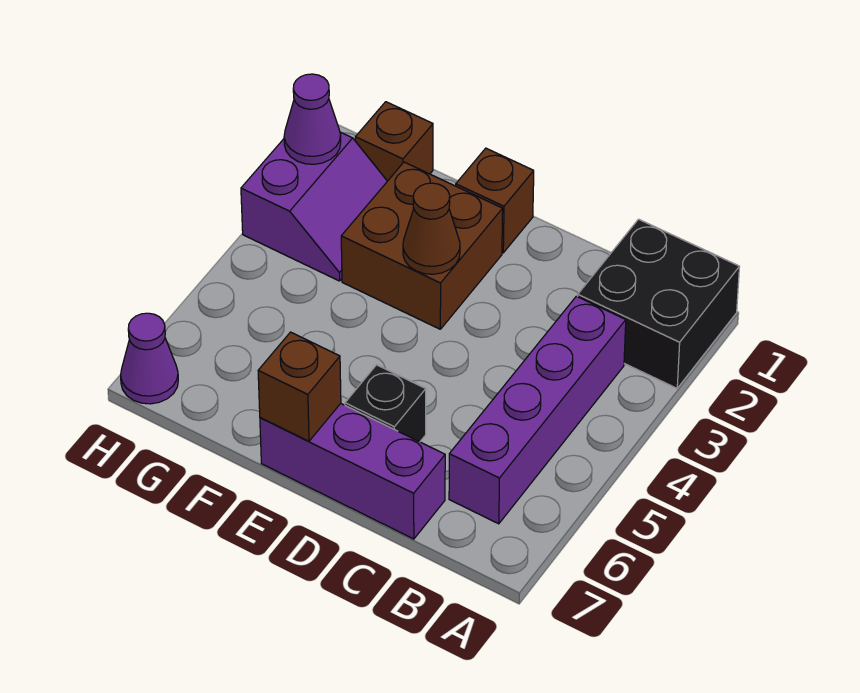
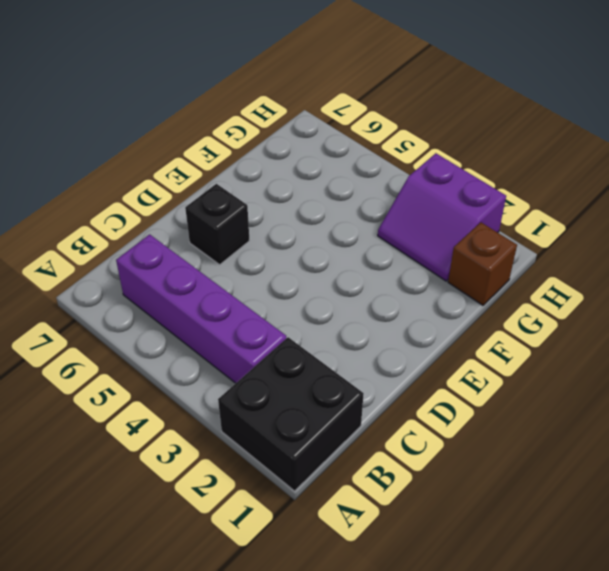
none -> purple 1x3 brick [260,404,445,539]
none -> brown 1x1 brick [456,148,534,253]
none -> brown 2x2 brick [341,162,503,329]

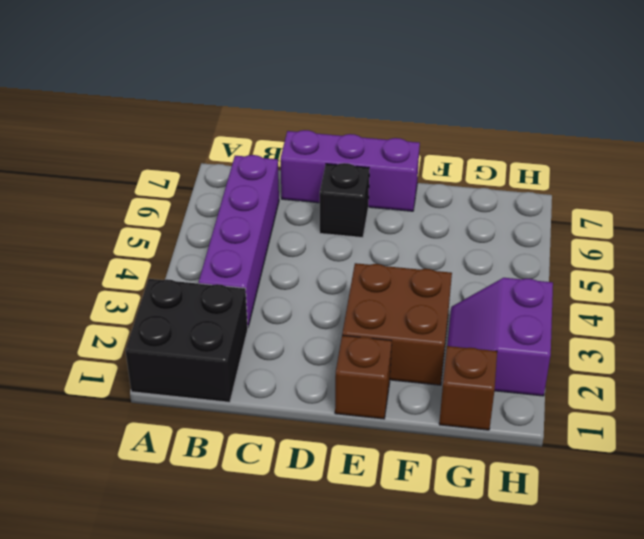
none -> purple 1x1 cone [121,313,178,404]
none -> brown 1x1 cone [403,183,460,274]
none -> brown 1x1 brick [258,332,341,441]

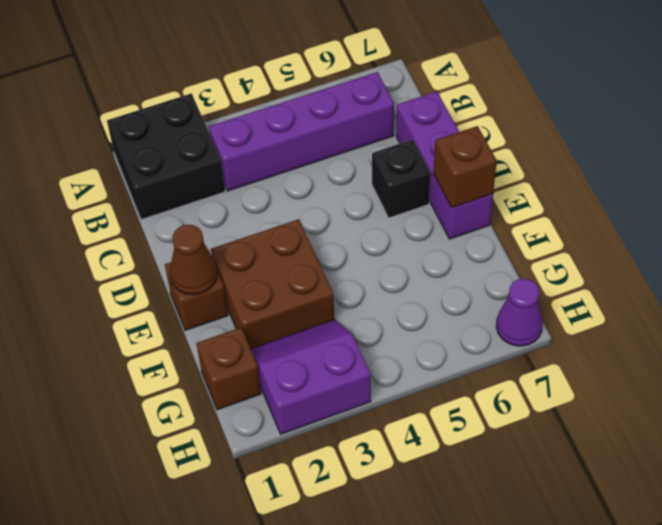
brown 1x1 cone [170,225,217,295] -> brown 1x1 cone moved to [403,183,460,274]
none -> purple 1x1 cone [284,74,341,164]

